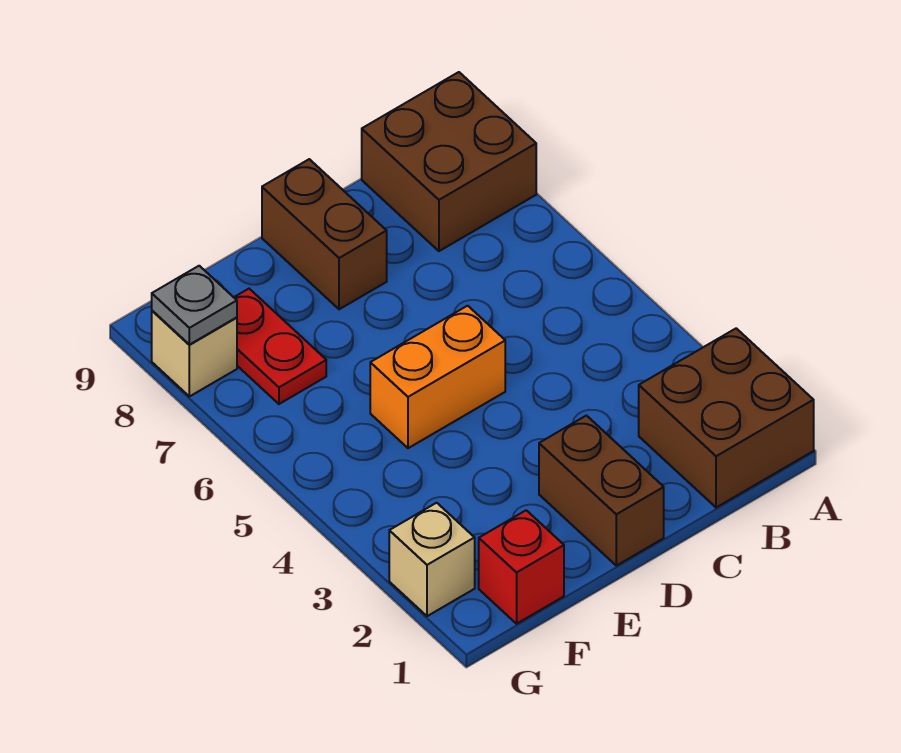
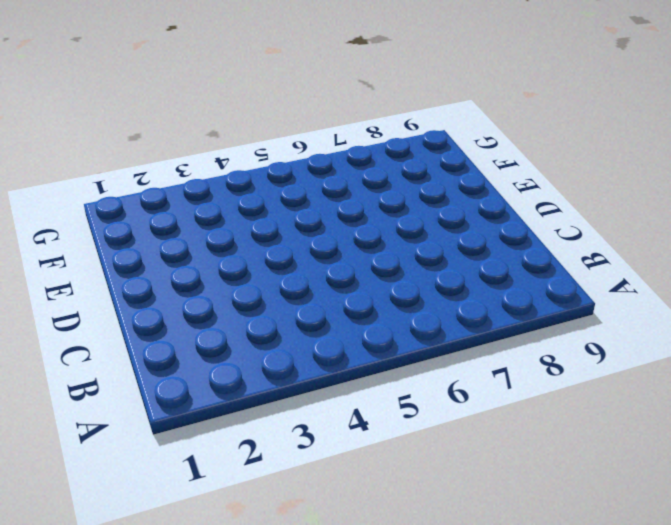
none -> brown 2x2 brick [639,328,814,508]
none -> brown 2x2 brick [362,72,536,251]

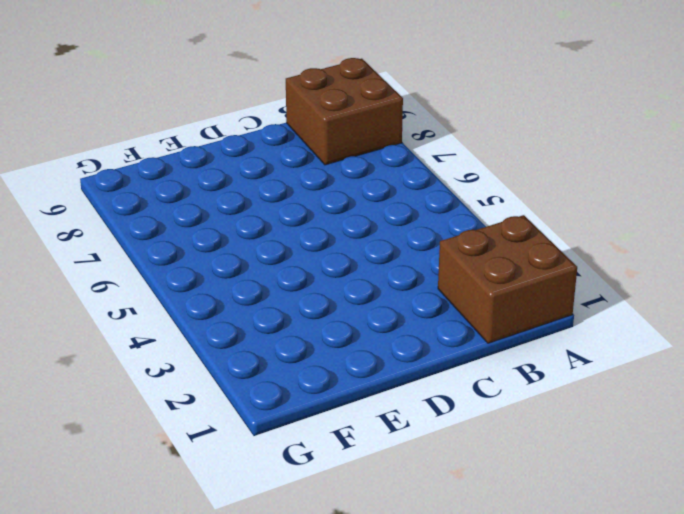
none -> brown 1x2 brick [539,416,664,566]
none -> orange 1x2 brick [370,306,505,448]

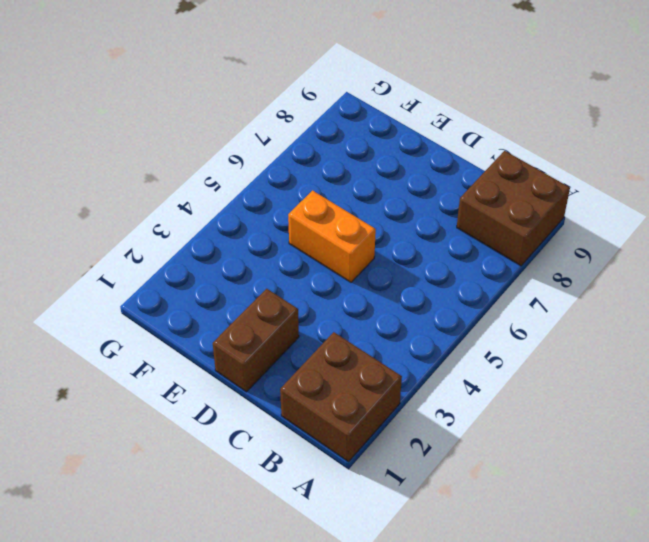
none -> brown 1x2 brick [262,159,387,309]
none -> red 1x1 brick [479,510,564,624]

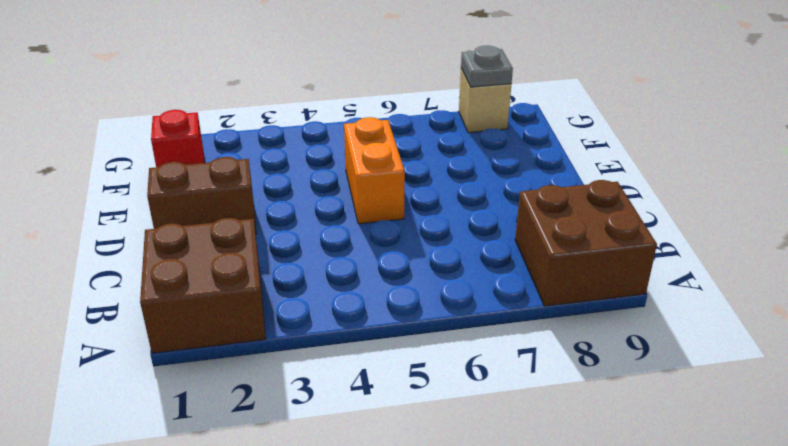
none -> brown 1x2 brick [262,159,387,309]
none -> red 1x2 plate [234,289,326,404]

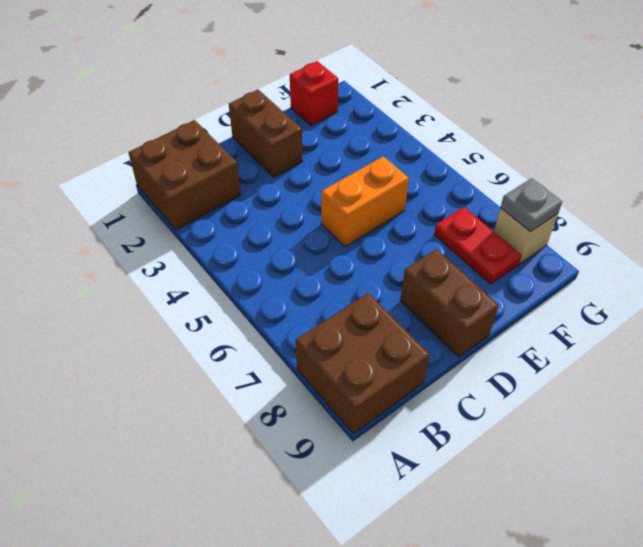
none -> tan 1x1 brick [389,503,475,616]

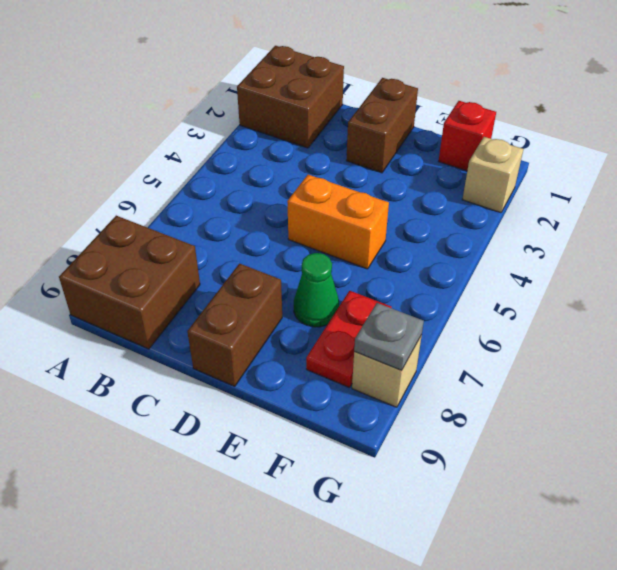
green 1x1 cone [294,253,339,327] -> none

